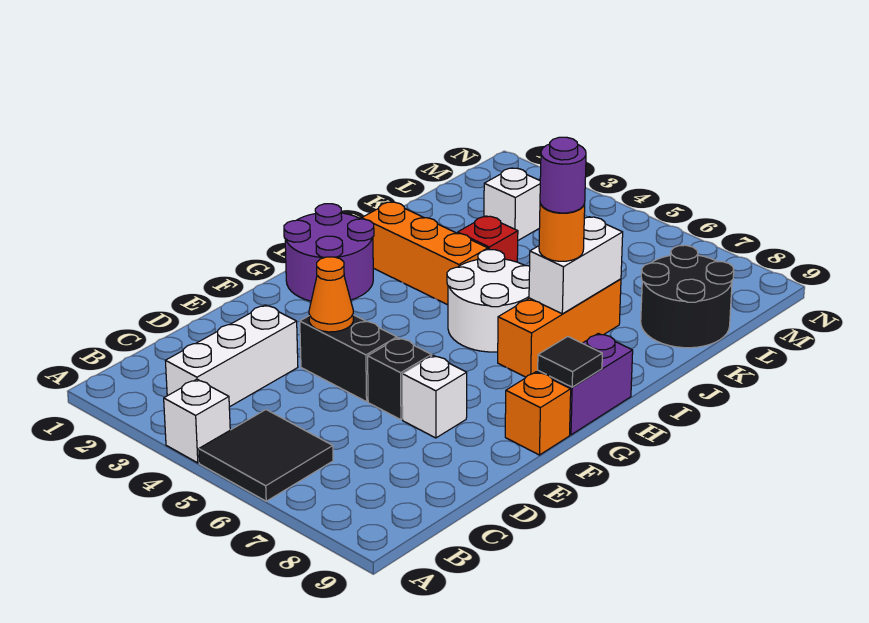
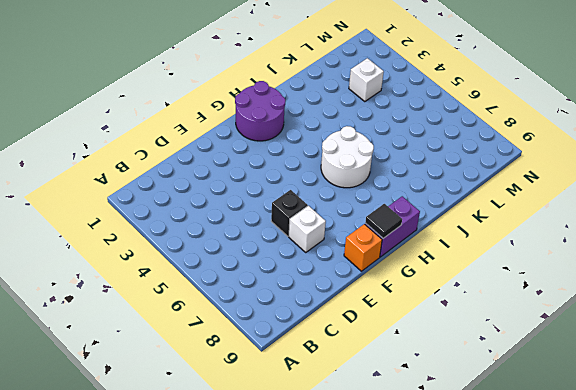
none -> white 1x1 brick [164,379,230,463]
none -> black 2x2 tile [199,410,333,501]
none -> white 1x3 brick [166,305,298,407]

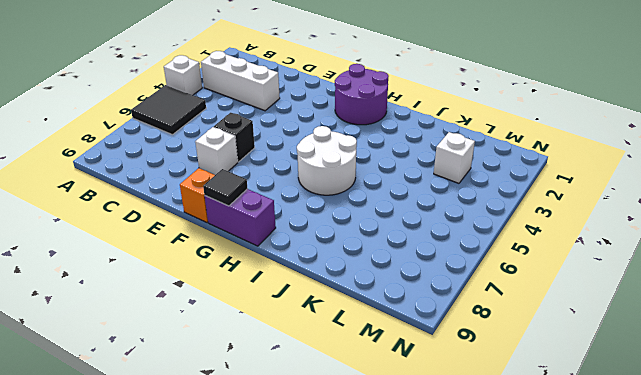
none -> black 1x2 brick [300,315,397,402]
none -> orange 1x3 brick [498,279,621,377]
none -> orange 1x3 brick [362,202,488,305]

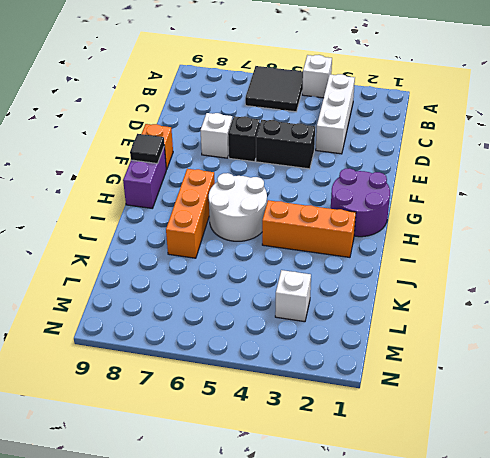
none -> red 1x1 brick [458,216,518,262]
none -> black 2x2 round brick [641,245,734,348]
none -> orange 1x1 cone [309,257,353,332]

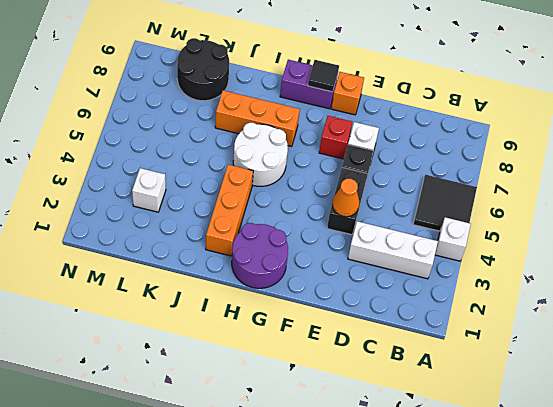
red 1x1 brick [319,116,352,159] -> red 1x1 brick moved to [458,216,518,262]
none -> white 1x2 brick [529,217,623,314]
none -> orange 1x1 round brick [539,204,585,261]
none -> purple 1x1 round brick [540,137,586,213]

